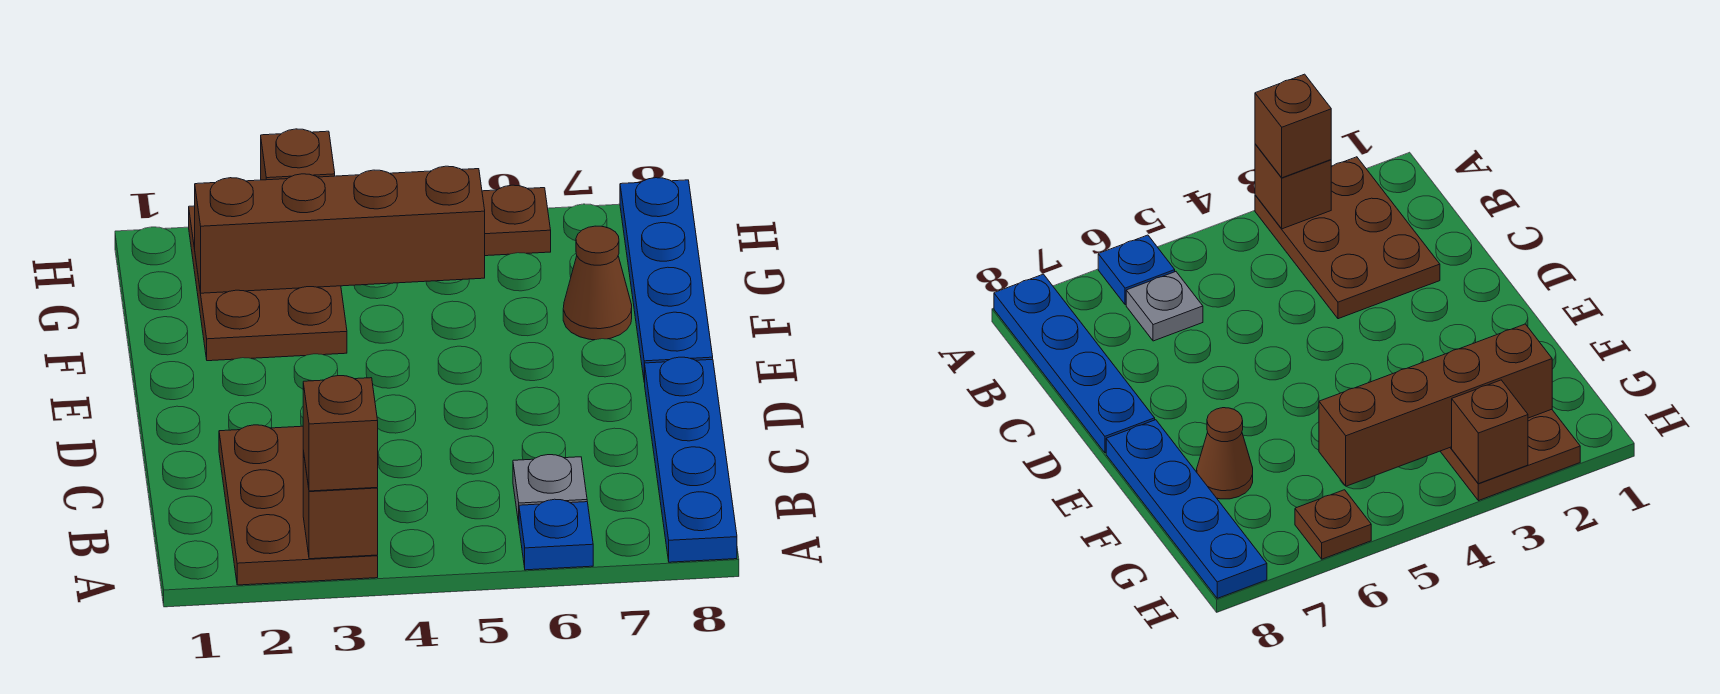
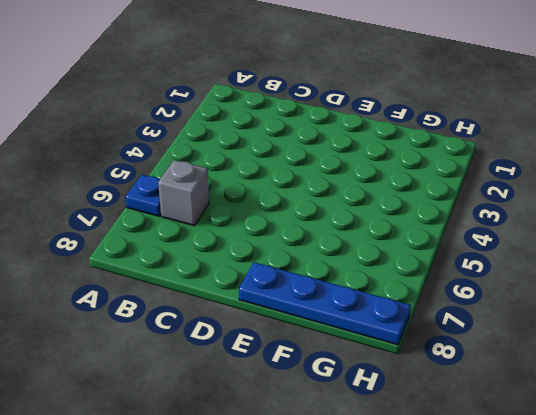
grey 1x1 brick [158,160,209,226] -> grey 1x1 plate [513,455,587,523]
none -> brown 2x3 plate [219,425,378,585]
none -> blue 1x4 plate [644,357,737,562]
none -> brown 2x3 plate [189,206,347,361]

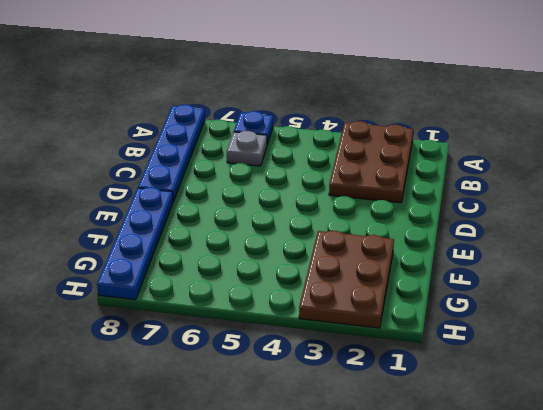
none -> brown 1x1 cone [563,226,632,340]
none -> brown 1x1 plate [482,185,551,256]
none -> brown 1x1 brick [303,451,378,559]

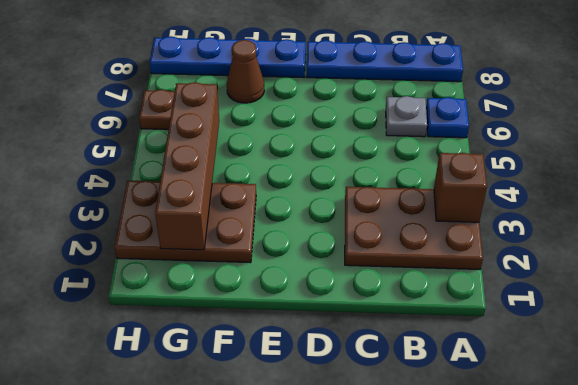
none -> brown 1x1 brick [261,129,335,180]
none -> brown 1x1 brick [303,376,378,491]

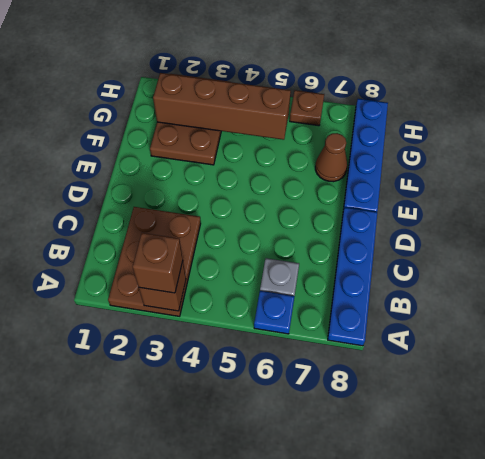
none -> brown 1x1 brick [261,129,335,180]

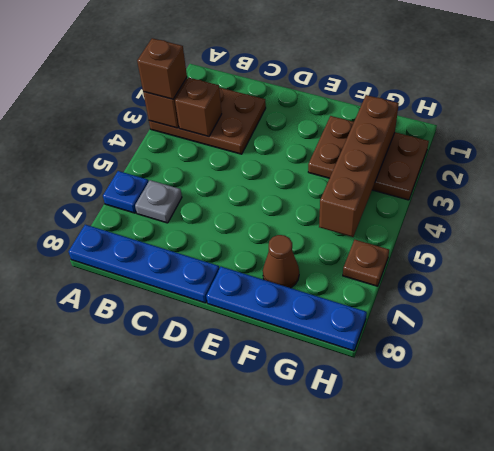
brown 1x1 brick [175,78,222,137] -> brown 1x1 brick moved to [261,129,335,180]

